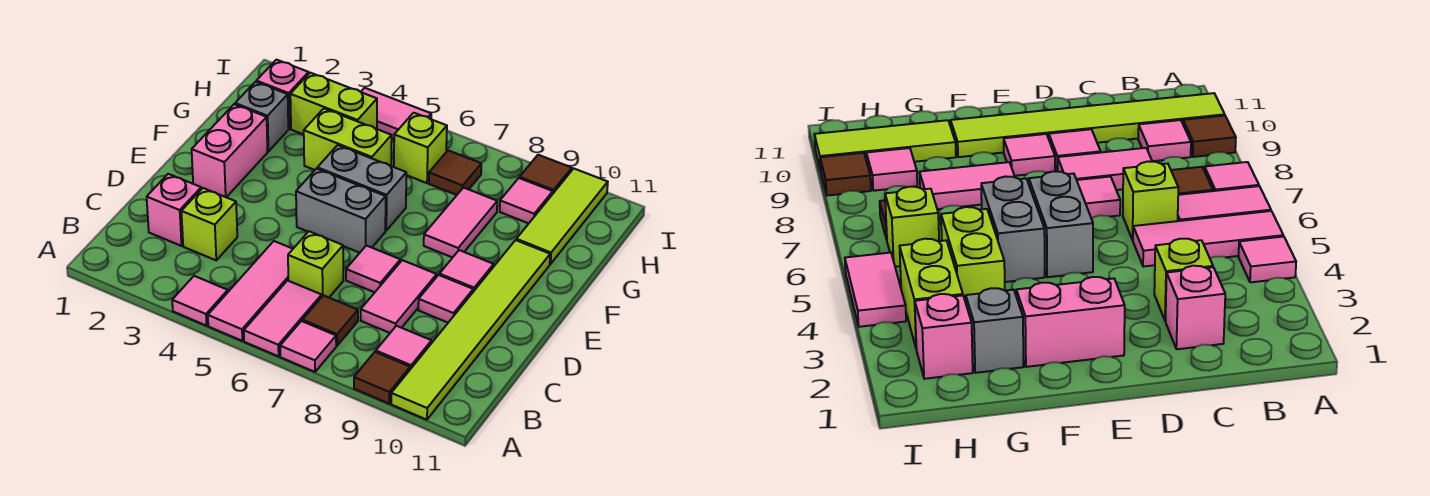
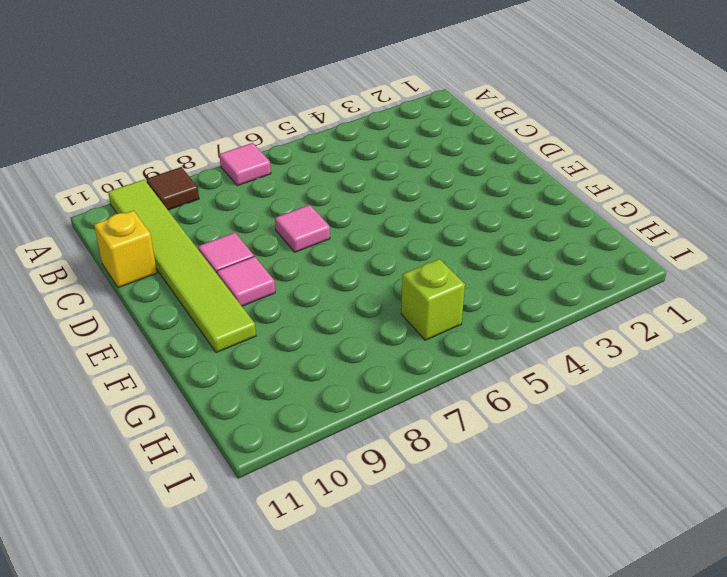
yellow 1x1 brick [94,211,157,288] -> none
none -> pink 1x1 tile [172,276,228,326]
none -> pink 1x3 tile [208,241,293,341]
none -> pink 1x2 tile [244,281,322,356]

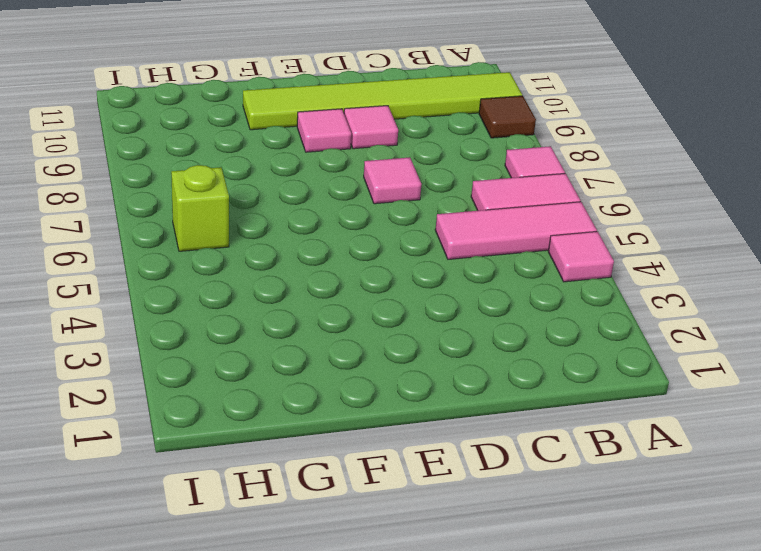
none -> brown 1x1 tile [302,296,358,346]
none -> pink 1x1 tile [376,326,432,369]
none -> pink 1x1 brick [147,174,201,246]

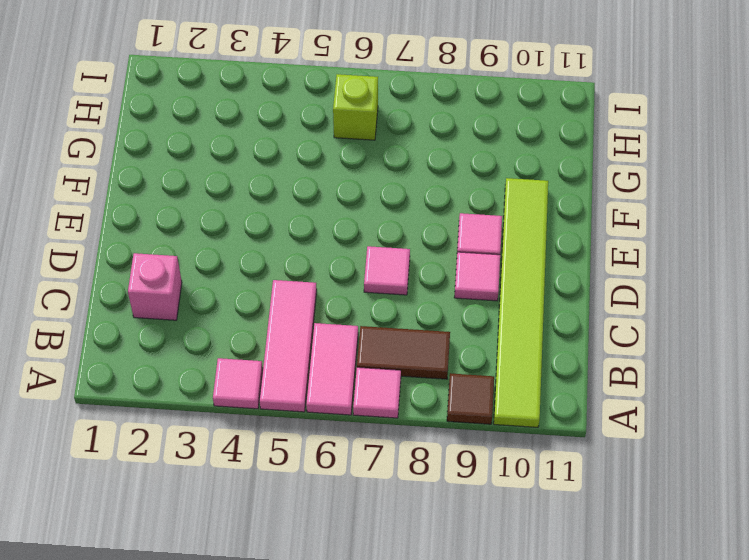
brown 1x2 tile [357,326,450,379] -> brown 1x1 tile [302,296,358,346]
none -> pink 1x1 tile [376,326,432,369]
none -> lime 1x1 brick [181,188,237,260]
none -> lime 1x1 brick [288,231,343,297]

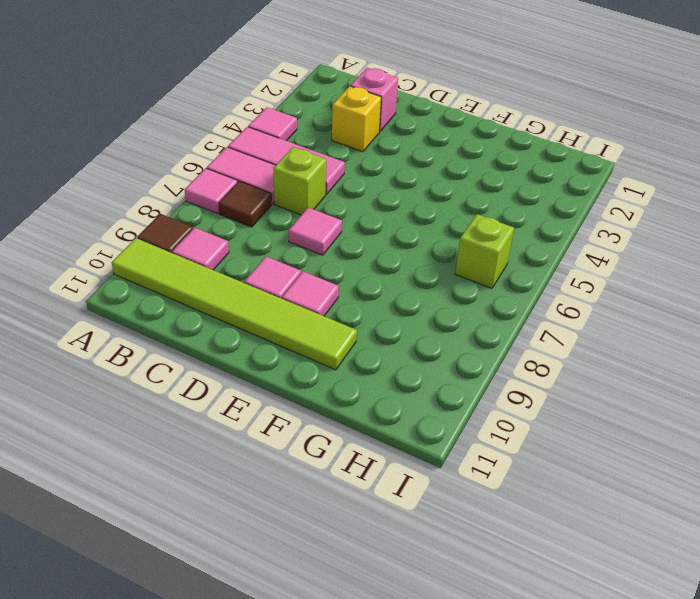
yellow 1x1 brick [332,86,381,152] -> lime 1x1 brick [181,188,237,260]
none -> pink 1x2 tile [361,260,437,333]
none -> pink 1x2 brick [192,104,268,197]
none -> grey 1x2 brick [296,169,386,253]

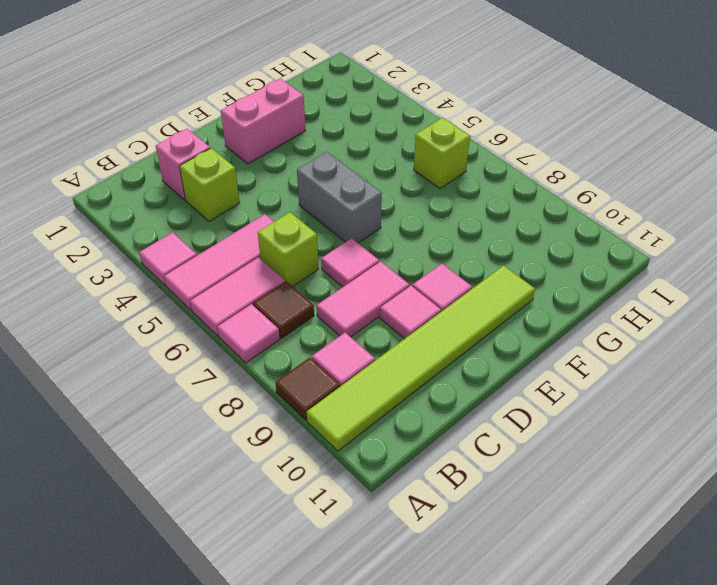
none -> grey 1x2 brick [317,145,406,231]
none -> pink 1x2 tile [424,188,497,258]
none -> grey 1x1 brick [235,82,288,151]

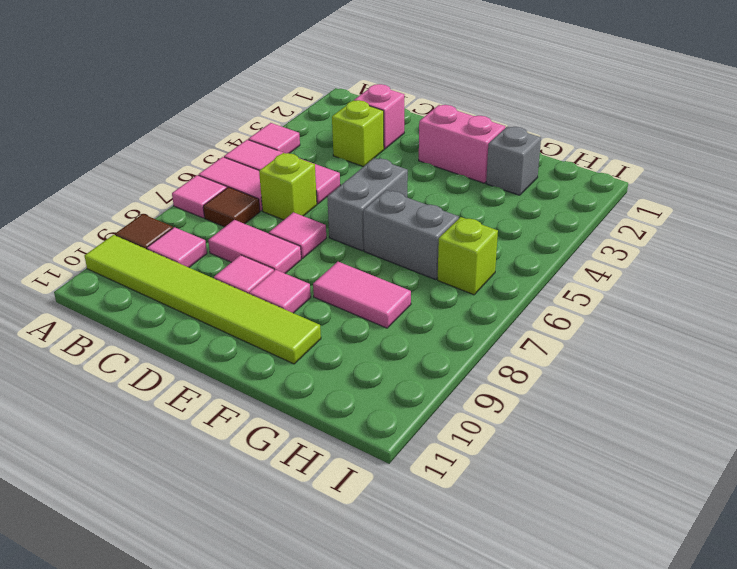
grey 1x2 brick [363,190,459,280] -> grey 1x2 brick turned to [317,145,406,231]
none -> lime 1x2 brick [304,109,392,170]
none -> lime 1x3 tile [516,169,608,264]
none -> pink 1x1 brick [256,60,309,129]

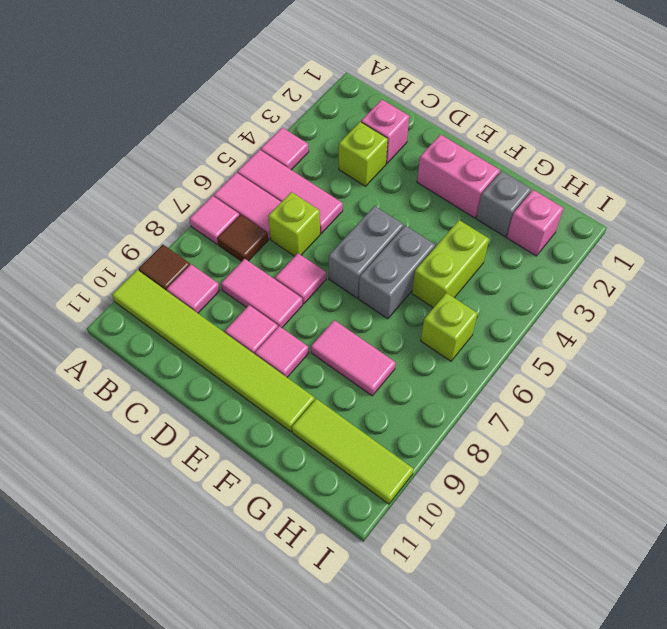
none -> lime 1x2 brick [290,73,377,134]
none -> brown 1x1 tile [429,150,481,195]
none -> pink 1x1 tile [500,178,553,223]

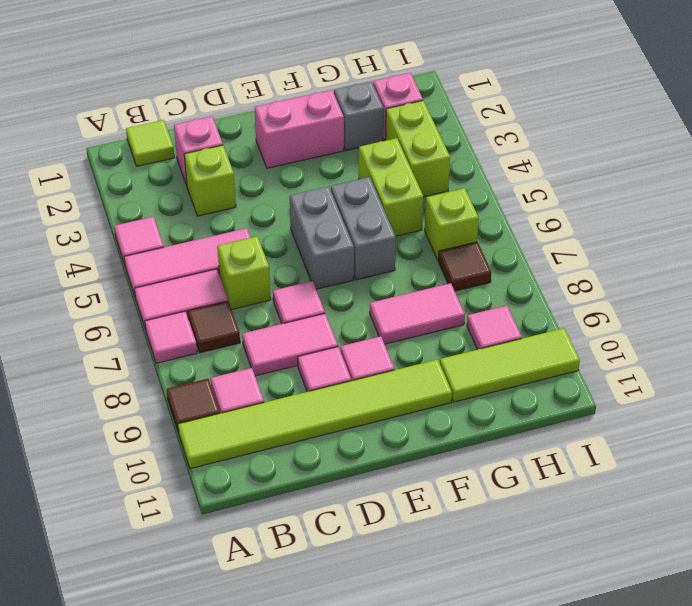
lime 1x1 tile [126,120,174,166] -> none
none -> pink 1x2 tile [361,88,431,139]
none -> brown 1x1 tile [520,155,572,193]

